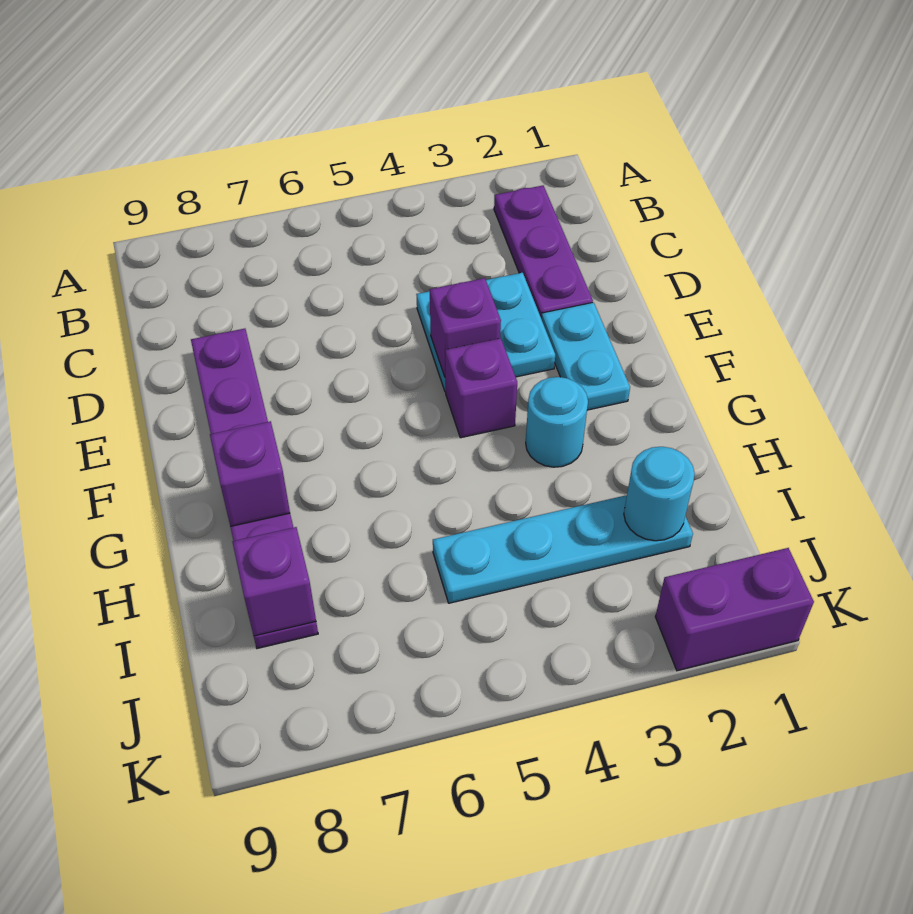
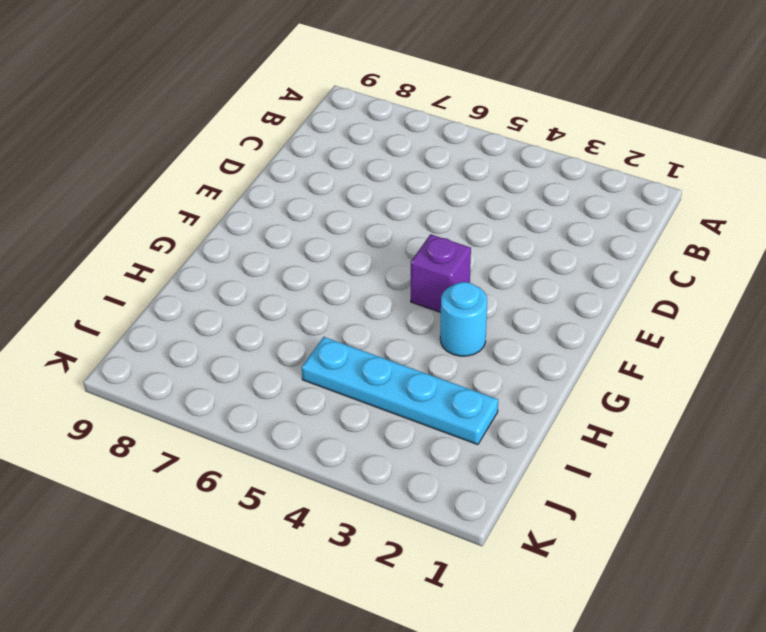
none -> purple 1x3 plate [494,186,593,317]
none -> cyan 2x2 plate [416,273,555,392]
none -> purple 1x6 plate [191,329,318,648]

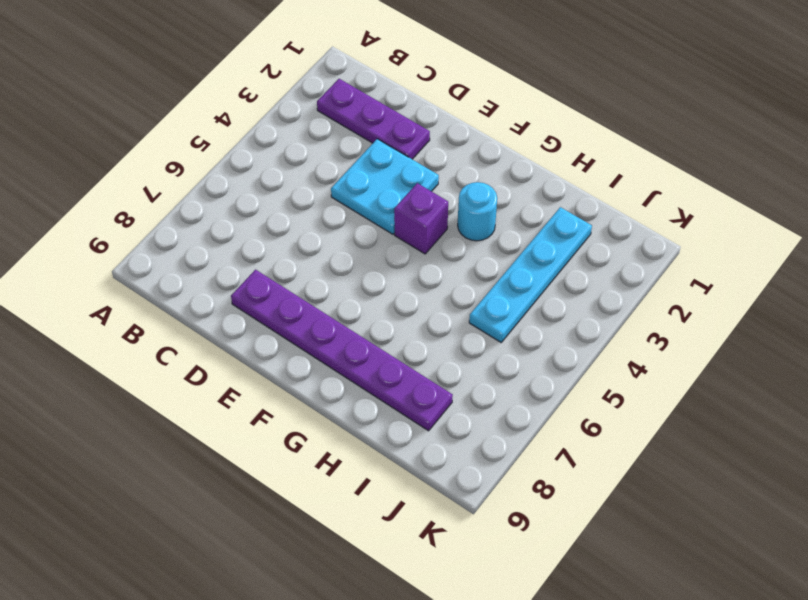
none -> cyan 1x2 plate [541,302,630,410]
none -> purple 1x2 brick [655,548,814,671]
none -> purple 1x1 brick [430,278,501,377]

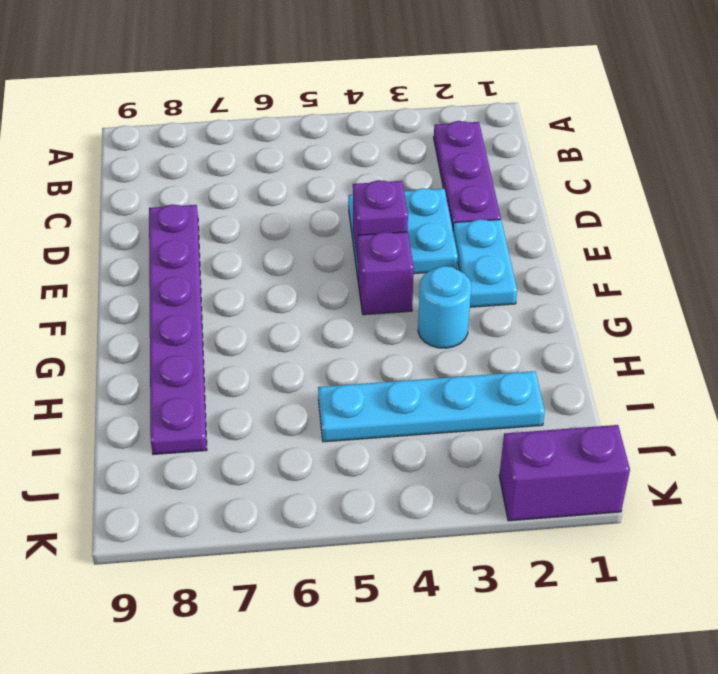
none -> purple 1x1 brick [210,421,290,526]
none -> cyan 1x1 round brick [624,447,695,541]
none -> purple 1x1 brick [232,527,316,636]

